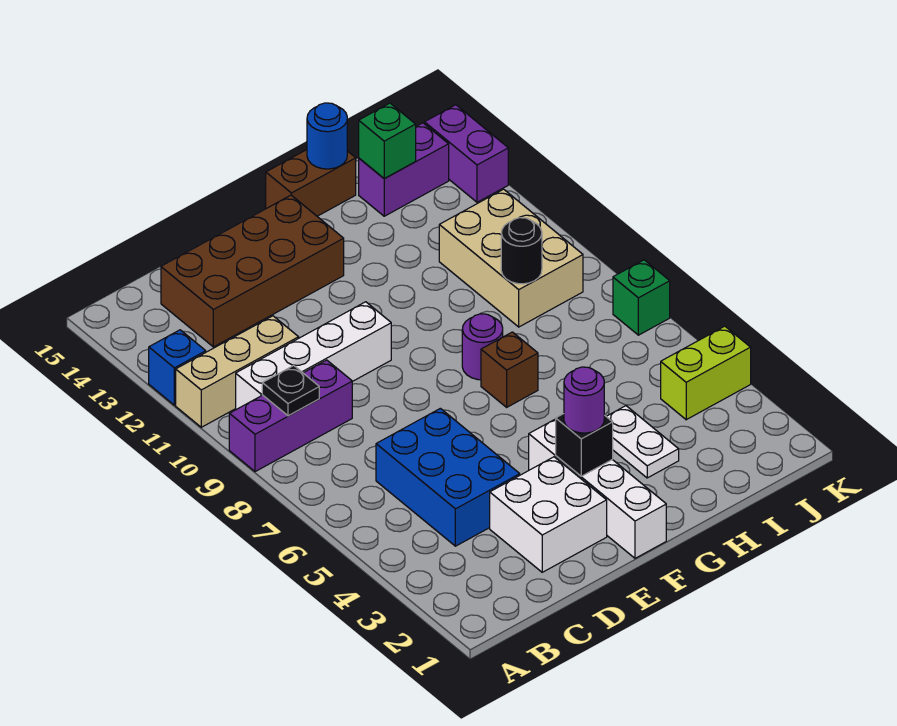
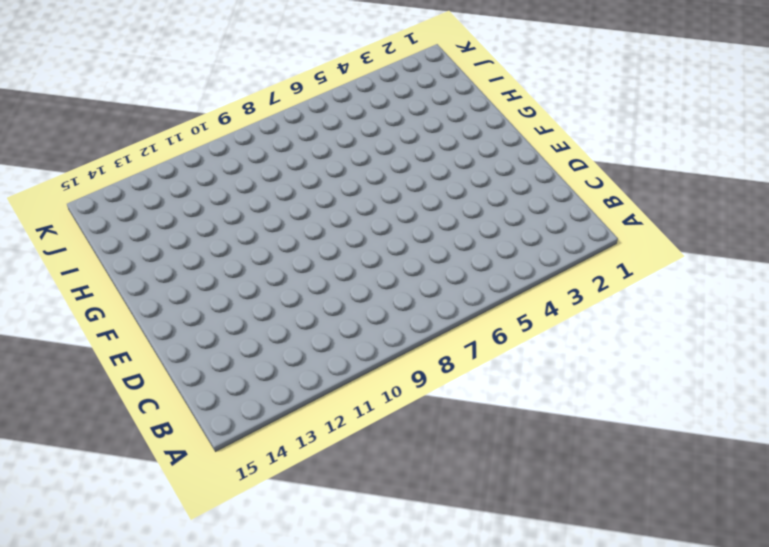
none -> purple 1x3 brick [229,360,352,472]
none -> tan 1x3 brick [176,316,299,427]
none -> blue 1x1 brick [149,330,206,405]

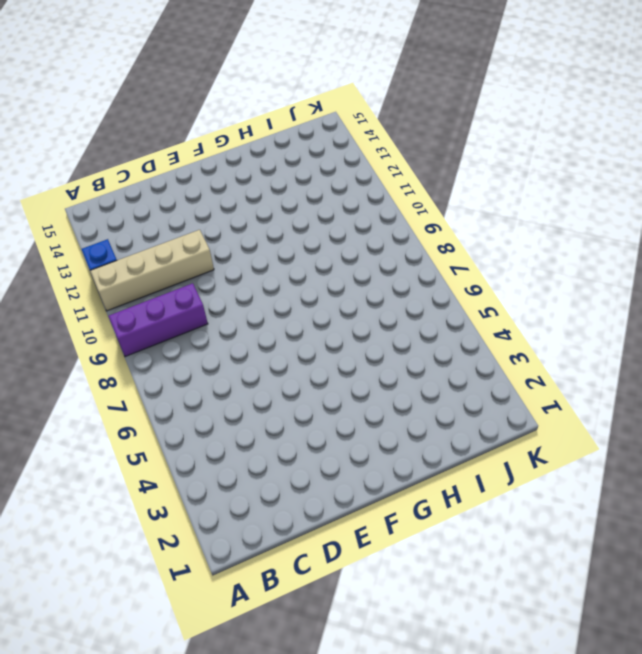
tan 1x4 brick [90,230,214,311] -> tan 1x3 brick [176,316,299,427]
none -> white 1x4 brick [236,302,391,409]
none -> blue 2x3 brick [376,408,520,546]
none -> brown 2x4 brick [161,195,344,347]

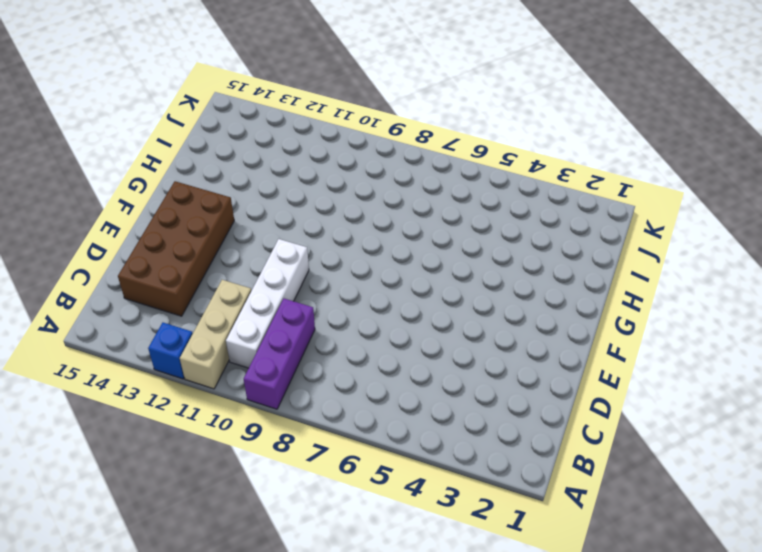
none -> blue 2x3 brick [376,408,520,546]
none -> white 2x2 brick [490,457,607,572]
none -> white 1x4 brick [529,419,666,558]

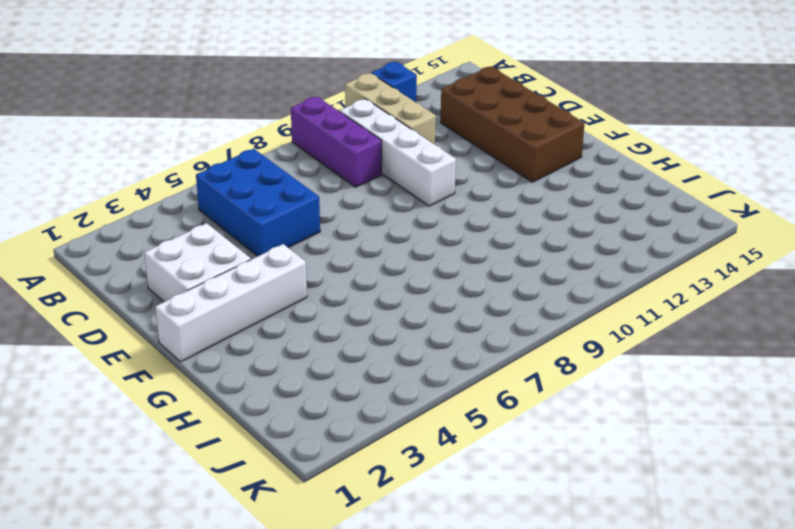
blue 2x3 brick [196,149,320,256] -> blue 2x3 brick turned to [376,408,520,546]
none -> brown 1x1 brick [481,332,538,407]
none -> purple 1x1 round brick [462,314,503,380]
none -> brown 1x2 brick [266,150,356,216]

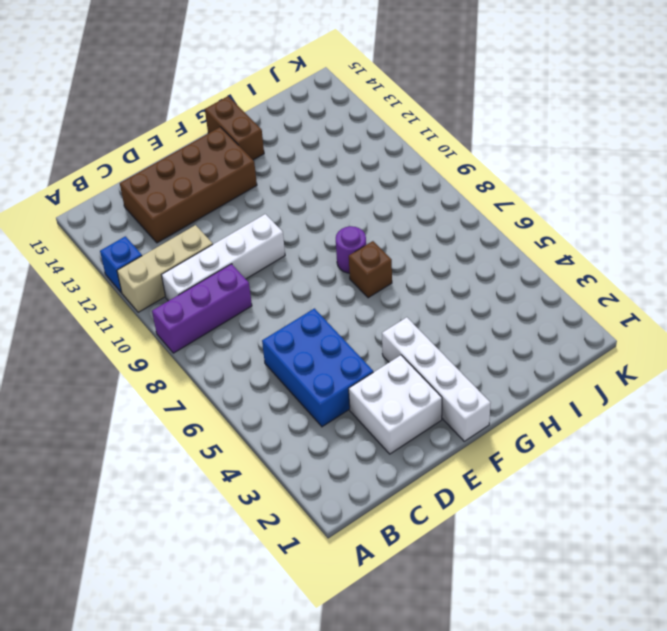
brown 1x2 brick [205,96,264,160] -> brown 1x2 brick turned to [266,150,356,216]
none -> white 1x2 plate [606,406,679,478]
none -> tan 2x3 brick [439,189,583,327]
none -> purple 1x2 brick [359,123,449,216]

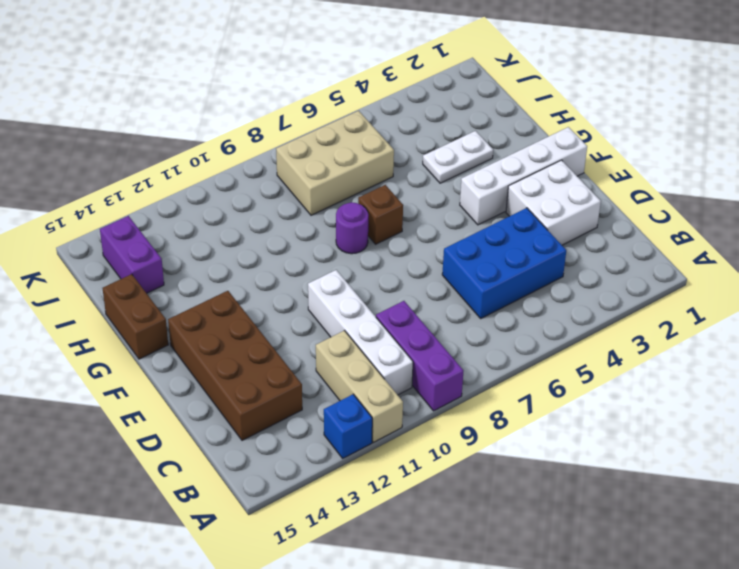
tan 2x3 brick [276,111,394,215] -> tan 2x3 brick moved to [439,189,583,327]
none -> lime 1x2 brick [661,326,751,420]
none -> green 1x1 brick [613,260,670,335]
none -> purple 1x2 brick [425,105,508,202]

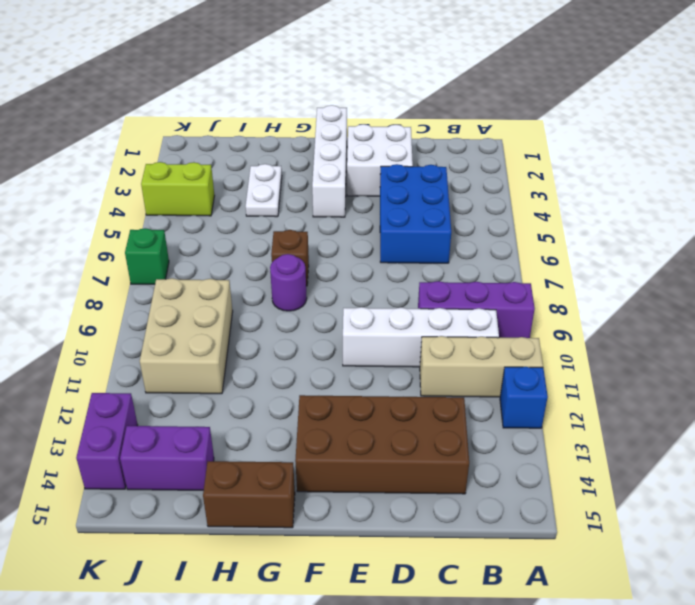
none -> black 1x1 plate [262,366,319,416]
none -> black 1x1 brick [556,414,613,476]
none -> blue 1x1 round brick [307,103,347,169]

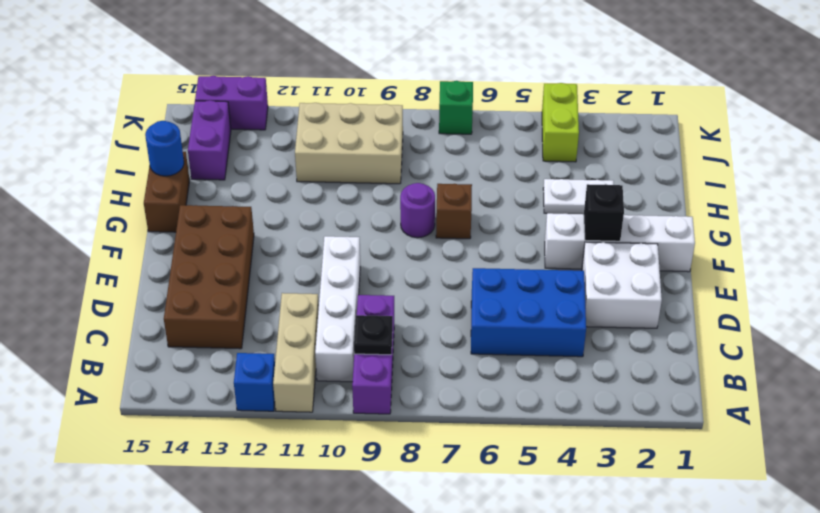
none -> black 1x1 round brick [501,218,542,284]
none -> green 1x1 brick [359,103,416,179]
none -> purple 1x1 round brick [564,367,604,433]

